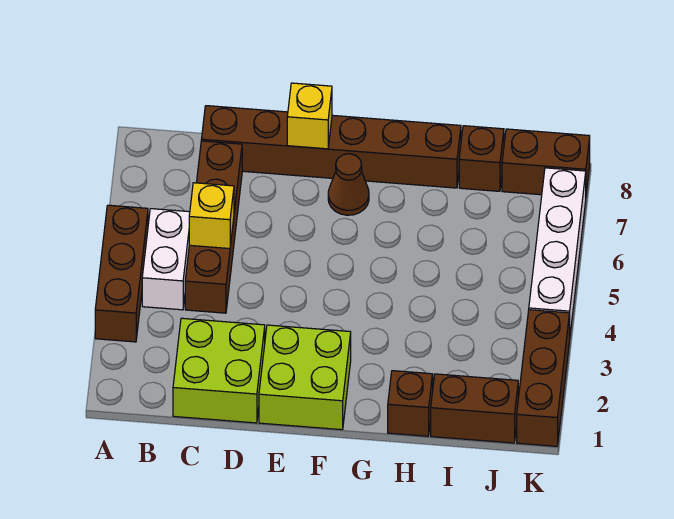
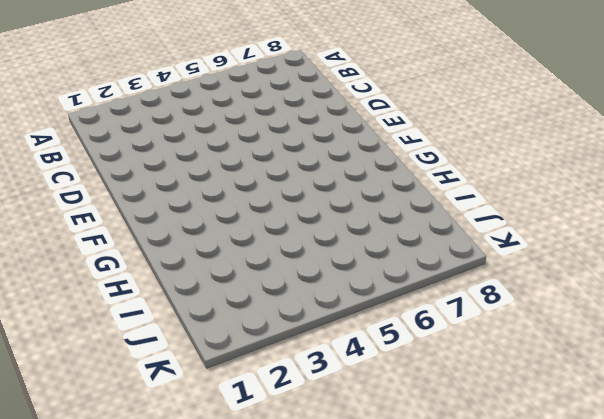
none -> brown 1x3 brick [95,205,148,342]
none -> white 1x2 brick [142,209,190,310]
none -> lime 2x2 brick [173,318,265,423]

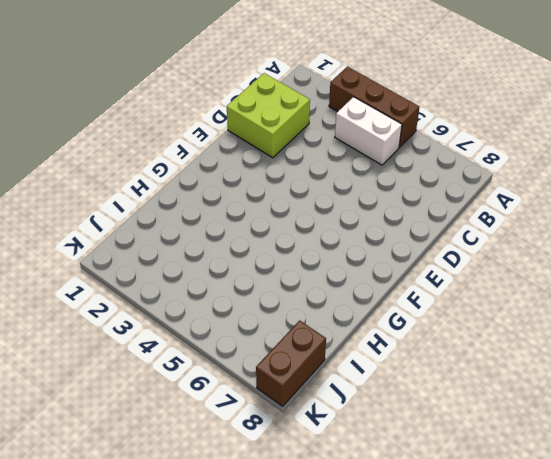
none -> brown 1x4 brick [185,141,242,313]
none -> brown 1x6 brick [201,106,461,188]
none -> lime 2x2 brick [259,325,351,430]

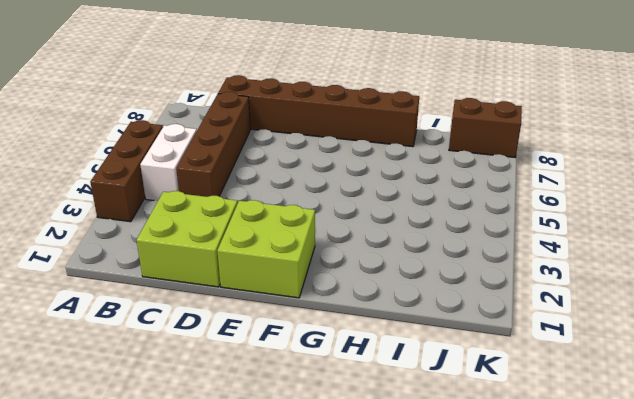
none -> brown 1x1 cone [328,154,369,215]
none -> brown 1x1 brick [388,371,433,436]
none -> brown 1x2 brick [431,374,518,443]

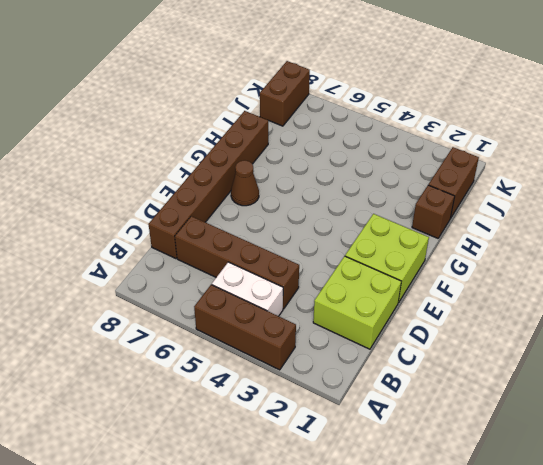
none -> brown 1x1 brick [459,126,504,191]
none -> brown 1x3 brick [517,310,570,446]
none -> white 1x4 brick [529,168,586,333]

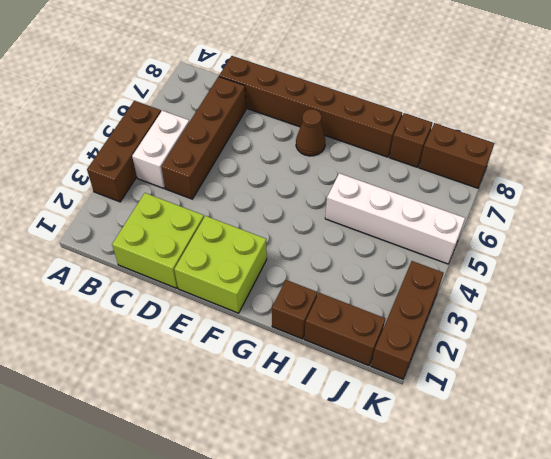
white 1x4 brick [325,173,465,264] -> white 1x4 brick turned to [529,168,586,333]
none -> yellow 1x1 brick [189,183,234,249]
none -> yellow 1x1 brick [287,83,332,149]

